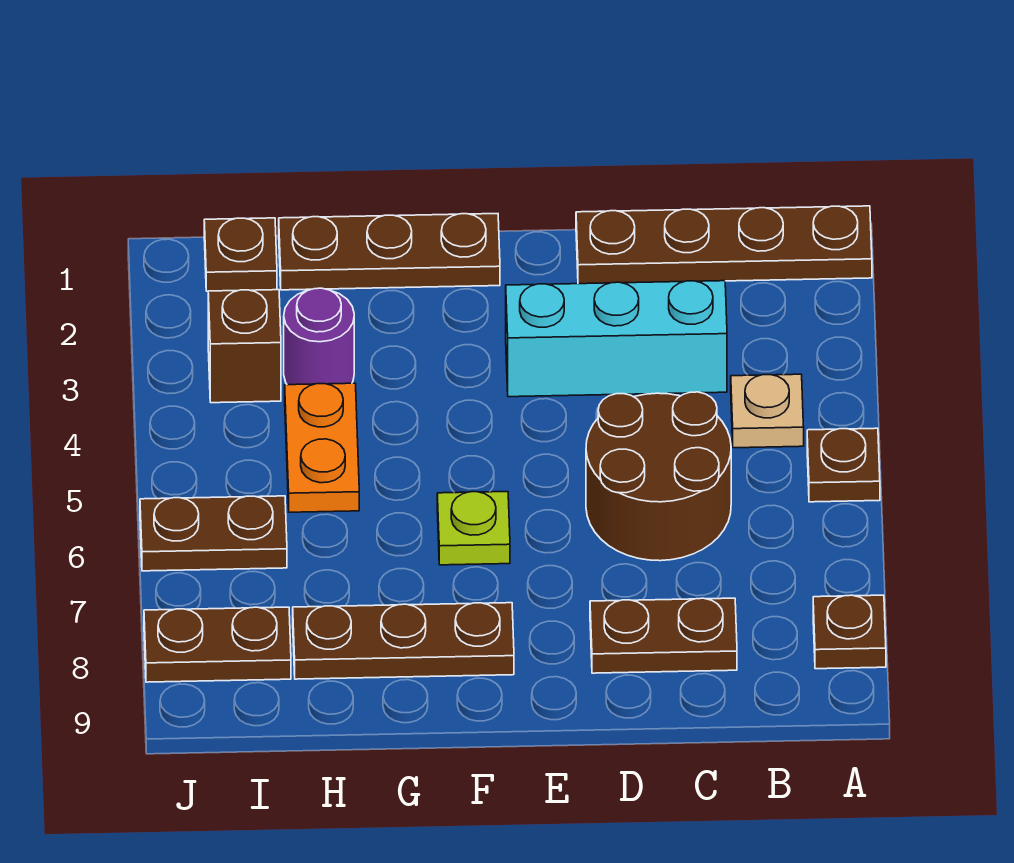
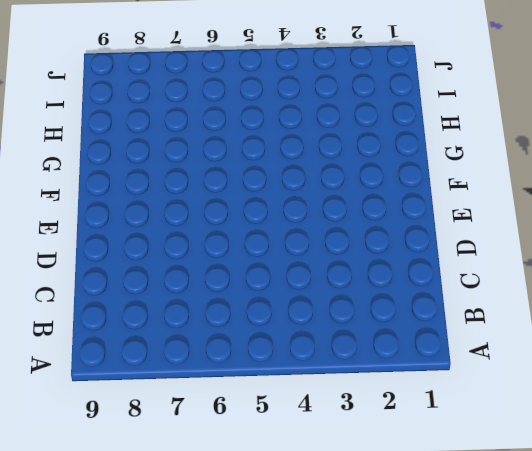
none -> brown 1x4 plate [576,206,872,284]
none -> brown 1x1 plate [807,428,880,502]
none -> brown 1x1 plate [813,595,886,669]

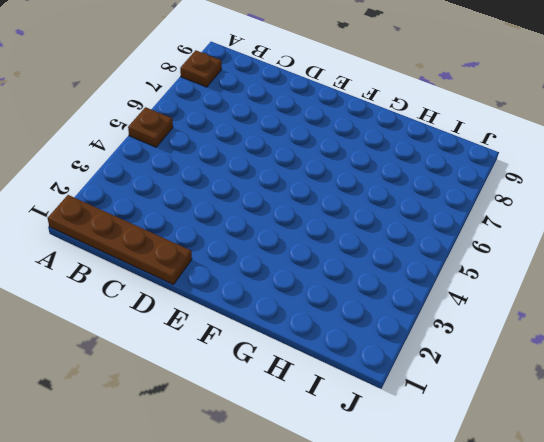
none -> tan 1x1 plate [731,374,804,448]
none -> cyan 1x3 brick [506,281,727,397]
none -> brown 2x2 round brick [586,392,731,561]

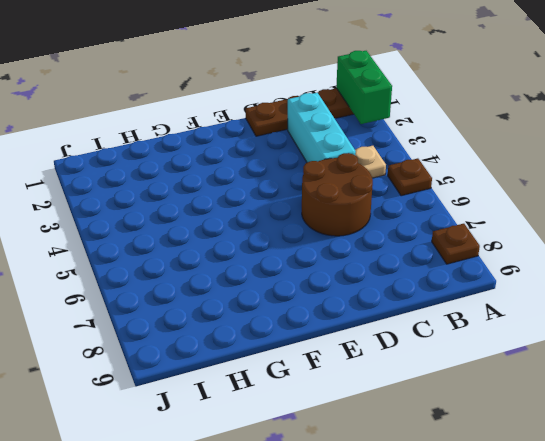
green 1x2 brick [336,51,392,124] -> none
cyan 1x3 brick [288,93,356,162] -> cyan 1x3 brick turned to [506,281,727,397]
none -> brown 1x2 plate [590,598,737,673]
none -> brown 1x3 plate [279,214,500,290]
none -> lime 1x1 plate [437,492,510,565]

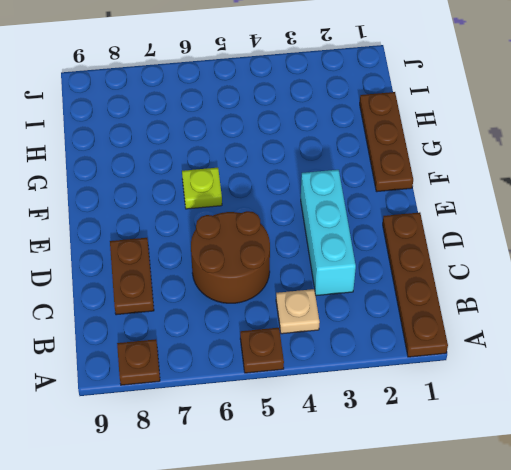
none -> brown 1x3 plate [293,603,514,679]
none -> purple 1x1 round brick [284,288,354,385]
none -> orange 1x2 plate [285,383,359,512]

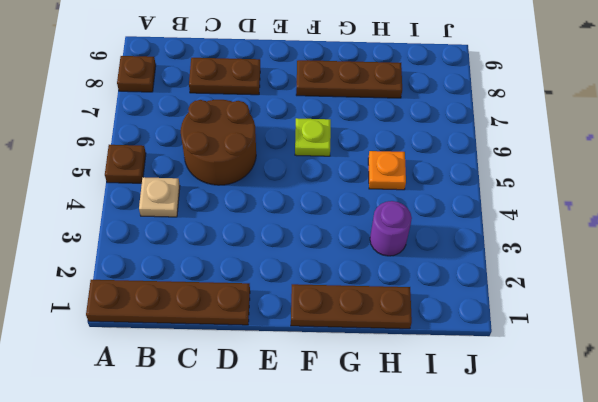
orange 1x1 plate [368,151,406,190] -> orange 1x2 plate [285,383,359,512]
none -> cyan 1x3 brick [506,281,727,397]
none -> brown 1x1 plate [204,218,277,291]
none -> brown 1x1 brick [208,290,281,403]

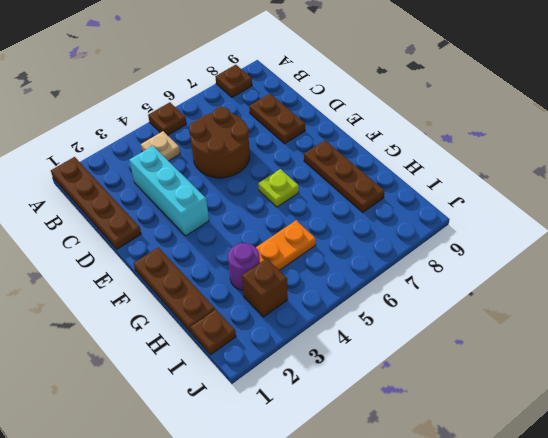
none -> brown 1x2 plate [140,496,287,571]
none -> brown 1x2 plate [144,607,291,682]

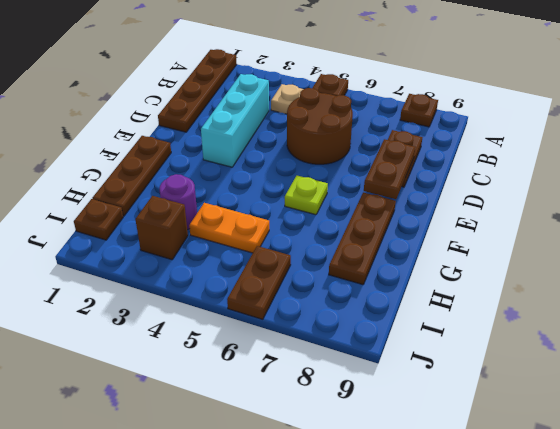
brown 1x2 plate [364,139,416,199] -> brown 1x2 plate moved to [144,607,291,682]

